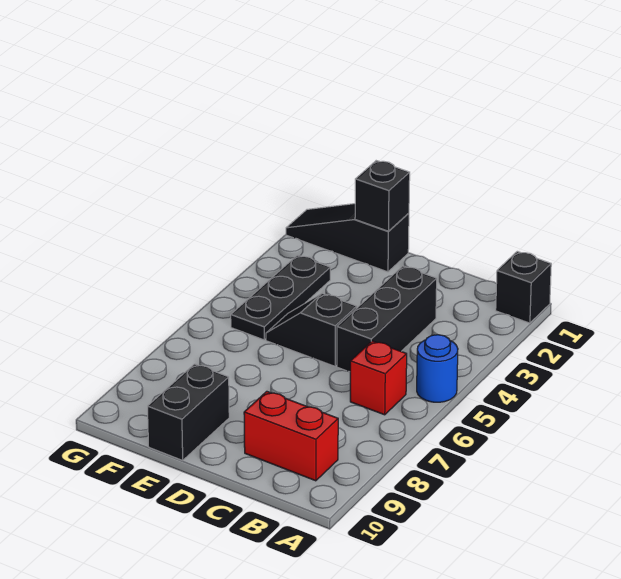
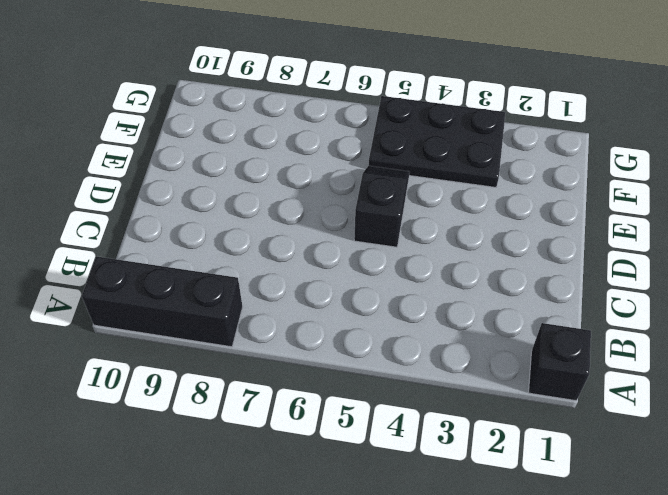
black 1x3 brick [82,256,243,347] -> black 1x3 brick moved to [337,266,437,372]
black 2x3 plate [369,96,506,187] -> black 1x3 plate [231,255,330,340]
none -> blue 1x1 round brick [417,335,458,402]
none -> red 1x1 brick [350,341,407,415]

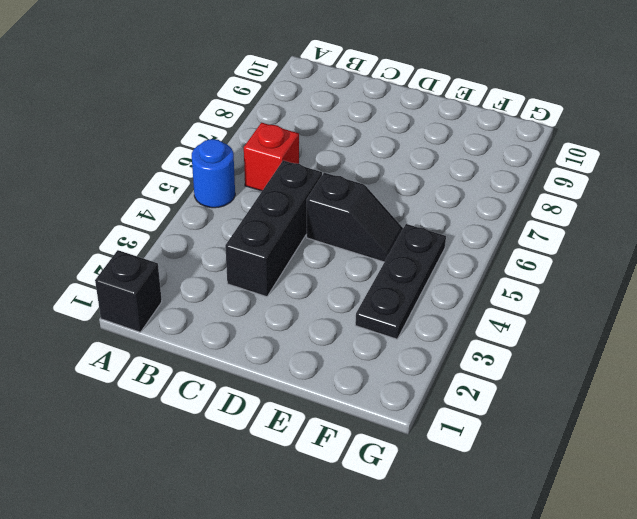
none -> red 1x2 brick [244,391,338,481]
none -> black 1x3 slope [286,204,409,272]

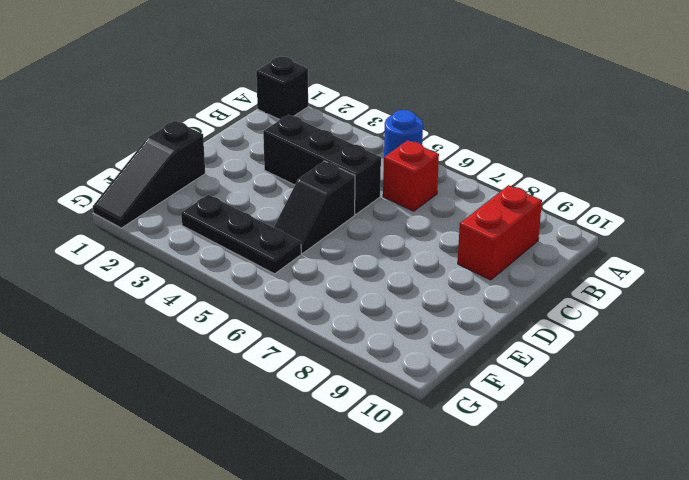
none -> black 1x2 brick [148,364,229,460]
none -> black 1x1 brick [355,161,410,231]

